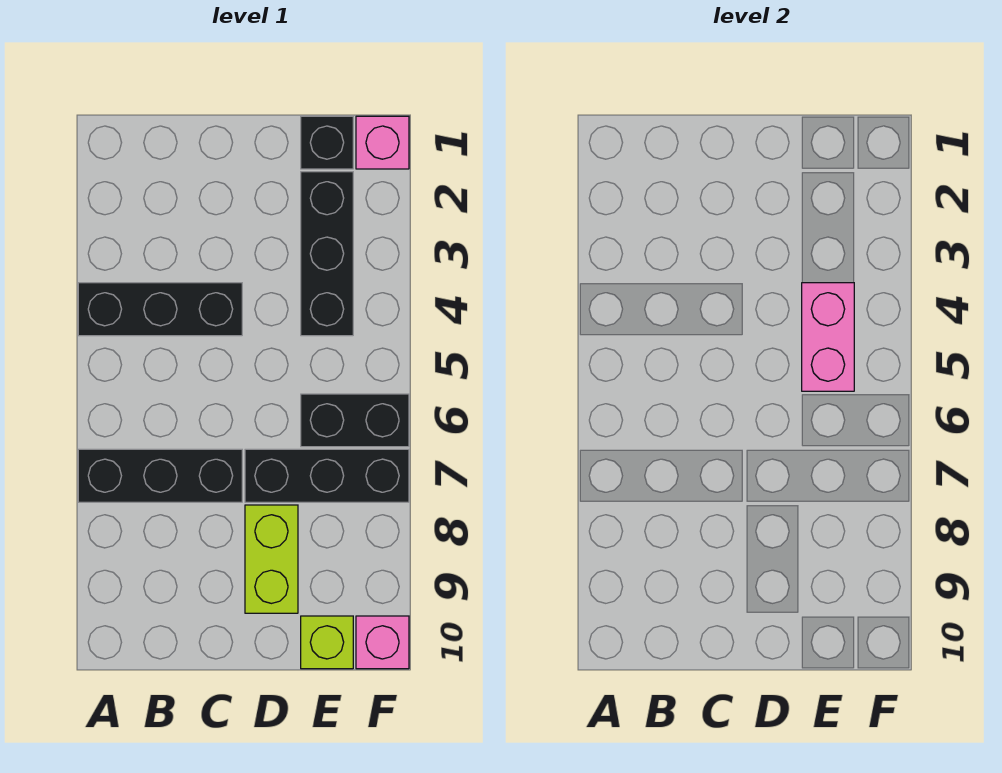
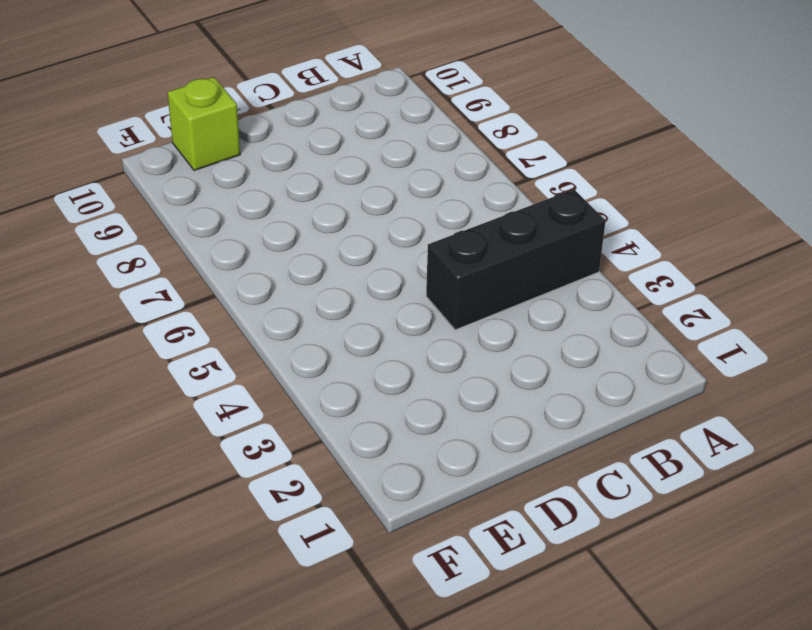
none -> black 1x3 brick [78,449,242,502]
none -> black 1x3 brick [245,449,409,502]

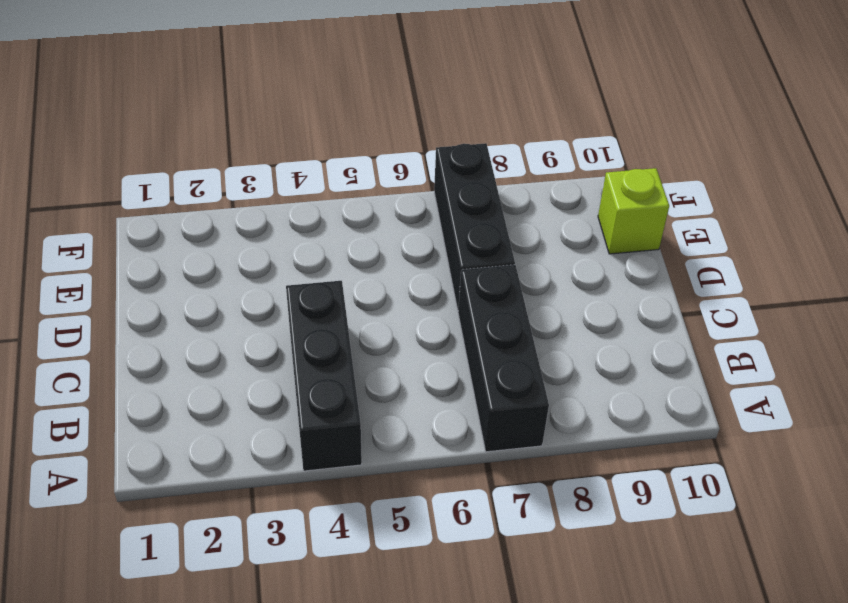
none -> lime 1x2 brick [245,505,298,613]
none -> black 1x1 brick [301,116,353,169]

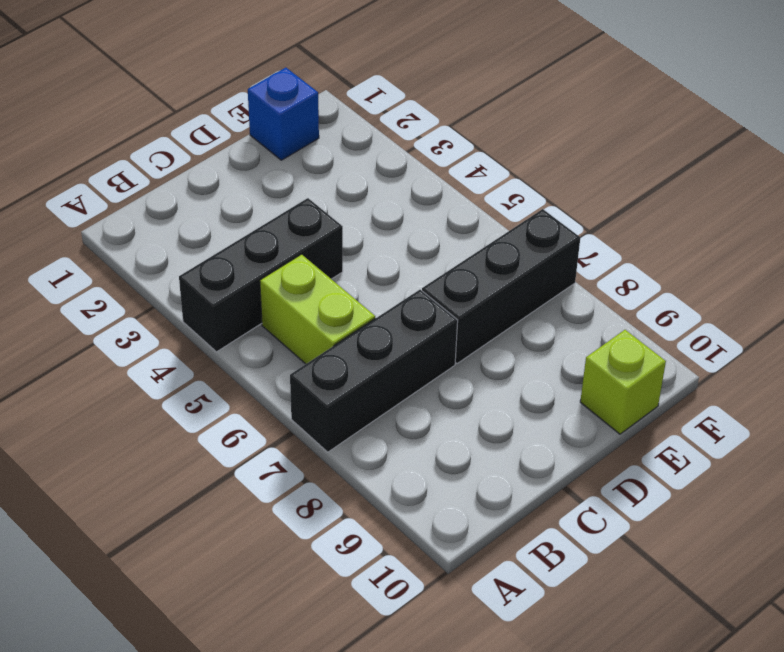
lime 1x2 brick [260,254,375,364] -> lime 1x2 brick moved to [245,505,298,613]
blue 1x1 brick [248,68,319,160] -> black 1x1 brick [301,116,353,169]
none -> black 1x3 brick [301,172,353,336]
none -> black 1x2 brick [301,394,409,447]

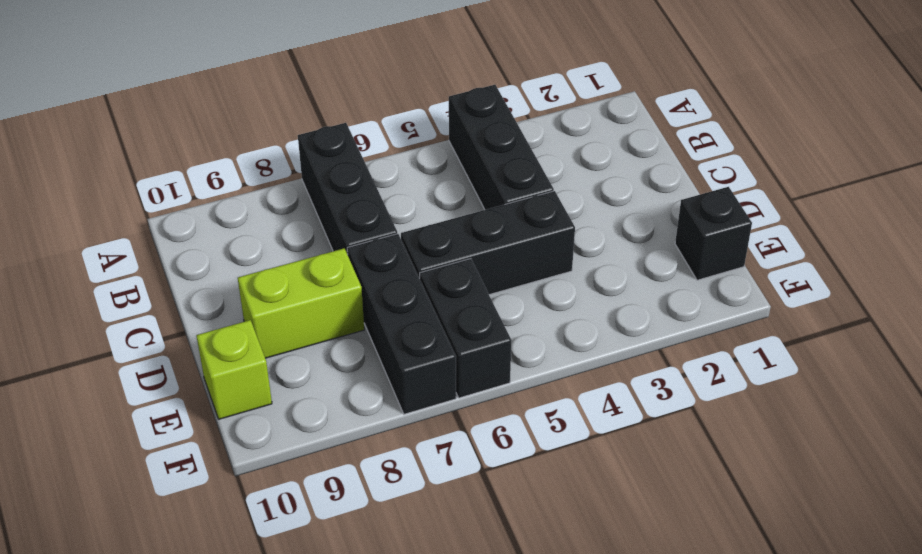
black 1x3 brick [401,191,575,295] -> black 1x3 brick moved to [301,172,353,336]
none -> pink 1x1 brick [356,116,409,169]
none -> pink 1x1 brick [356,616,409,669]

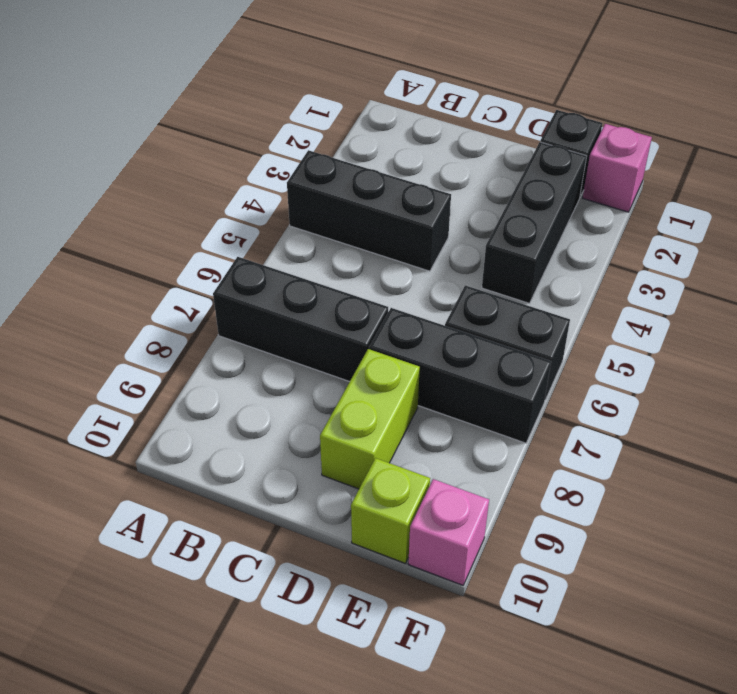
none -> pink 1x2 brick [802,283,854,391]

